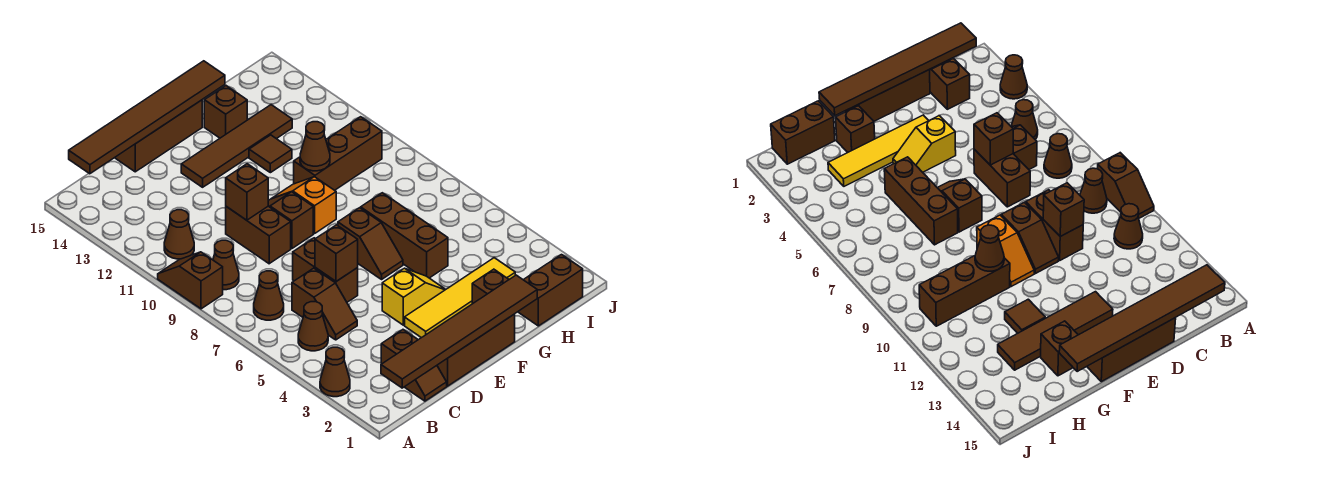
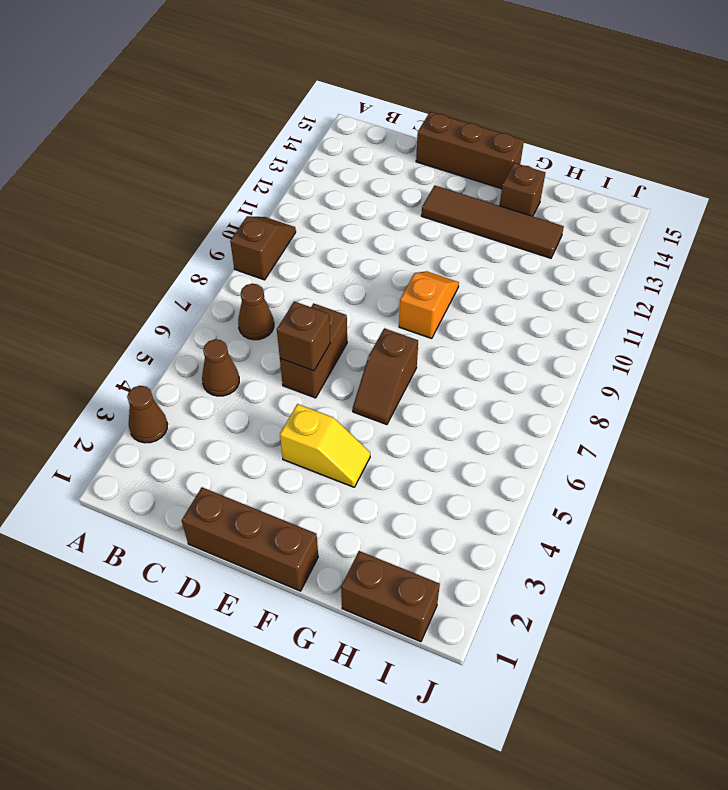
none -> brown 1x1 cone [213,240,239,290]
none -> brown 1x1 cone [164,210,194,259]
none -> brown 1x2 slope [381,330,447,401]

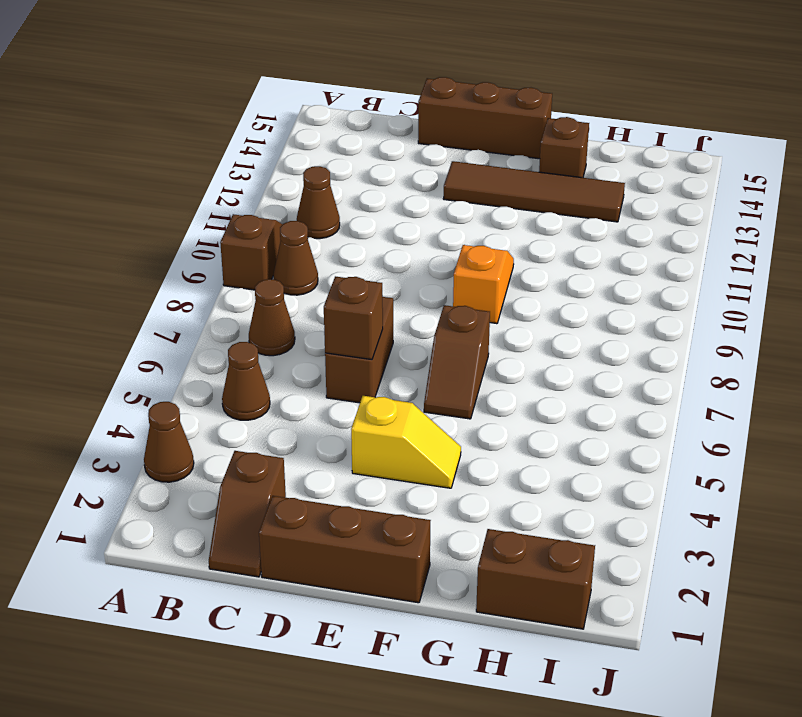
none -> brown 1x2 slope [292,268,357,340]
none -> brown 1x2 brick [226,206,291,264]
none -> yellow 1x4 tile [405,258,515,338]

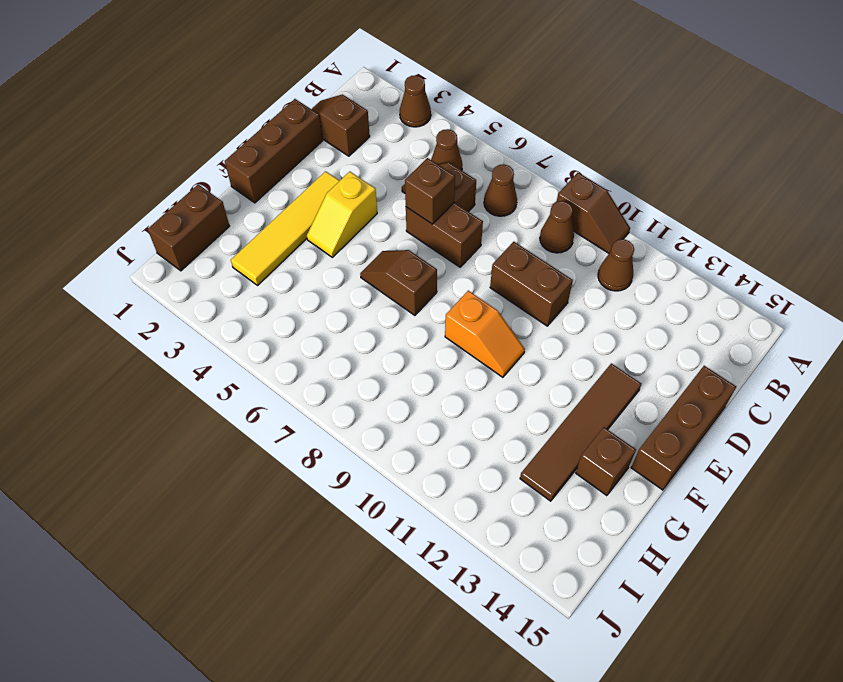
none -> brown 1x2 slope [268,192,313,249]
none -> brown 1x1 brick [472,269,509,304]
none -> brown 1x3 brick [361,193,448,278]

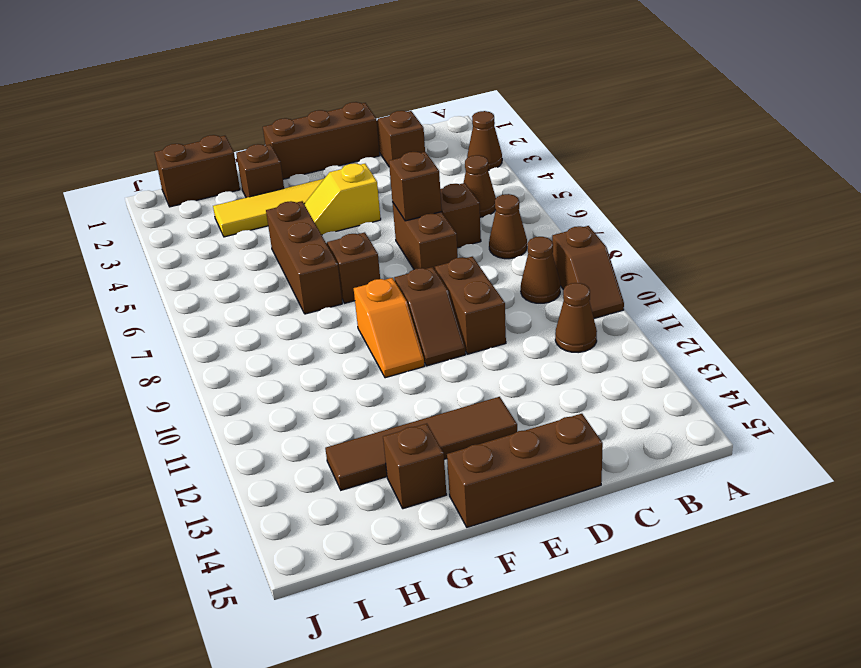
none -> brown 1x3 brick [294,117,382,190]
none -> brown 1x1 tile [249,135,292,173]
none -> brown 1x6 tile [381,275,537,388]

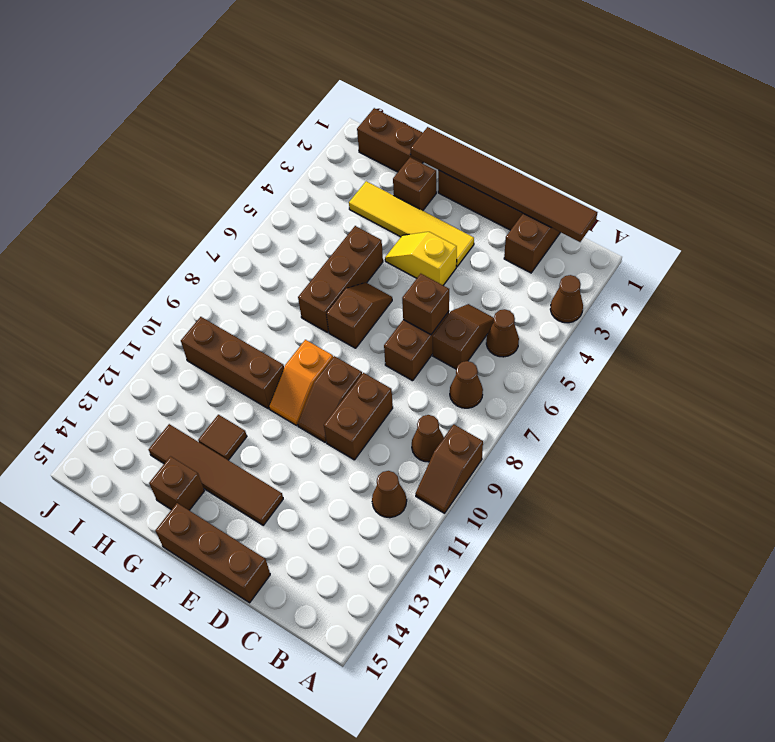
none -> brown 1x6 tile [69,61,225,174]
none -> brown 1x1 brick [226,164,268,220]
none -> brown 1x1 cone [300,122,330,171]

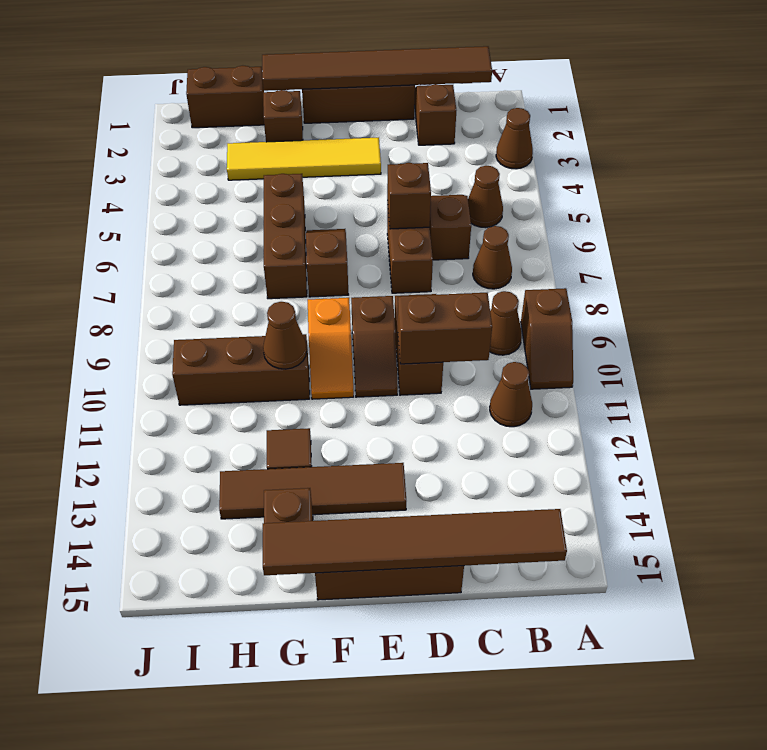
brown 1x2 brick [398,293,492,364] -> brown 1x1 brick [226,164,268,220]
none -> yellow 1x2 slope [382,268,446,325]

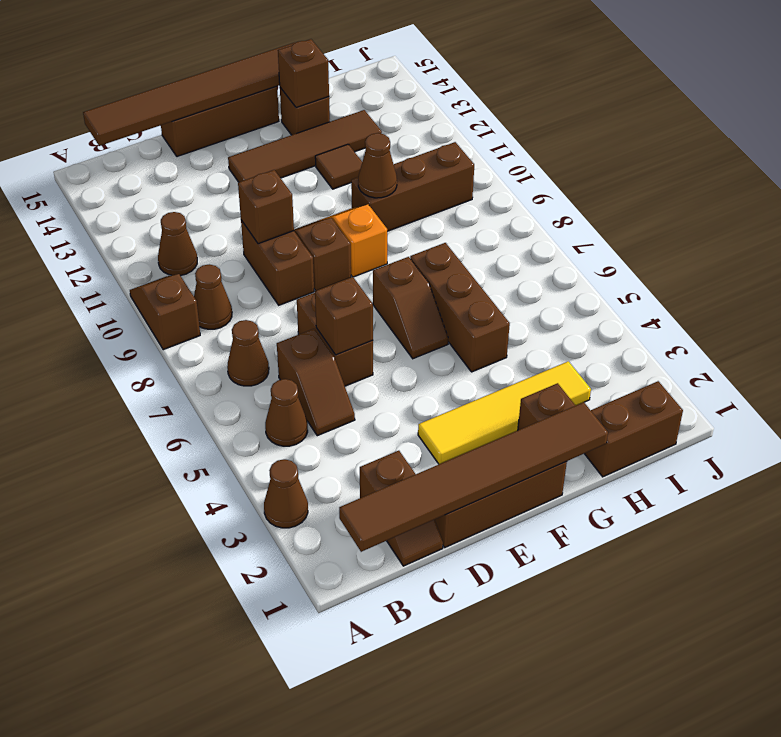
brown 1x1 brick [278,39,329,108] -> none
none -> yellow 1x2 slope [382,268,446,325]

